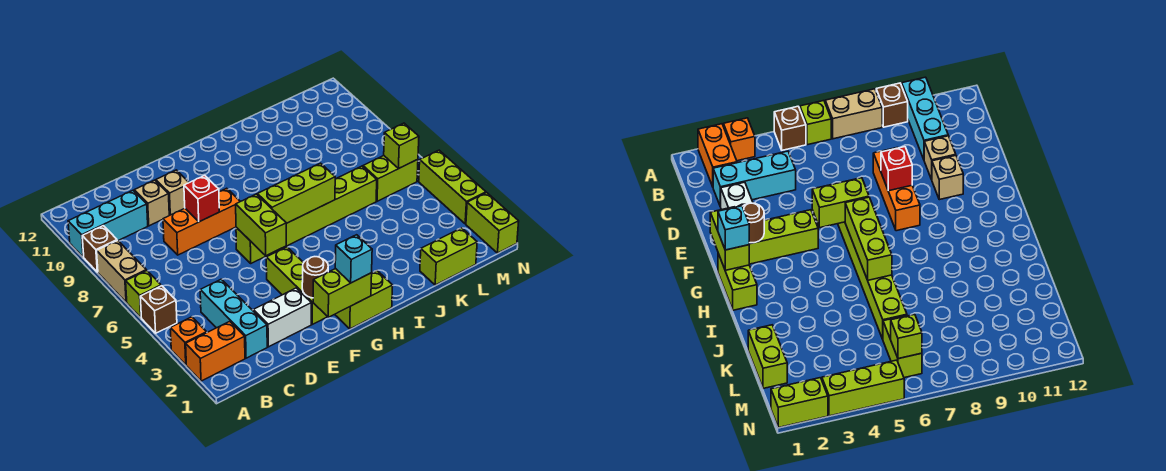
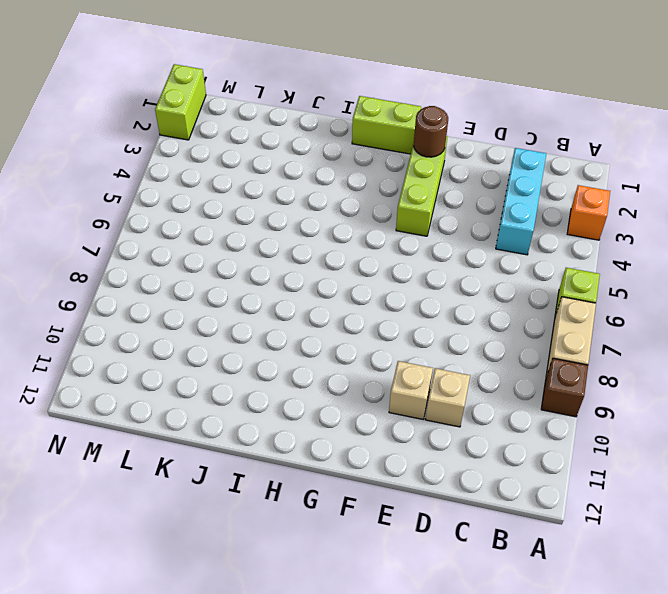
none -> orange 1x2 brick [186,321,245,381]
none -> brown 1x1 brick [140,286,177,333]
none -> cyan 1x3 brick [68,191,148,257]

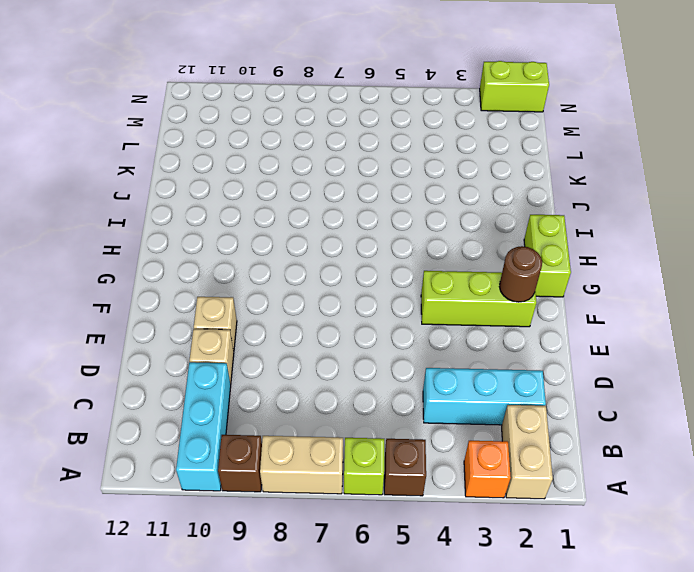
tan 1x2 brick [502,405,553,499] -> orange 1x2 brick [186,321,245,381]
none -> white 1x2 brick [253,288,311,347]
none -> orange 1x3 brick [163,188,240,255]
none -> lime 1x6 brick [236,166,377,263]

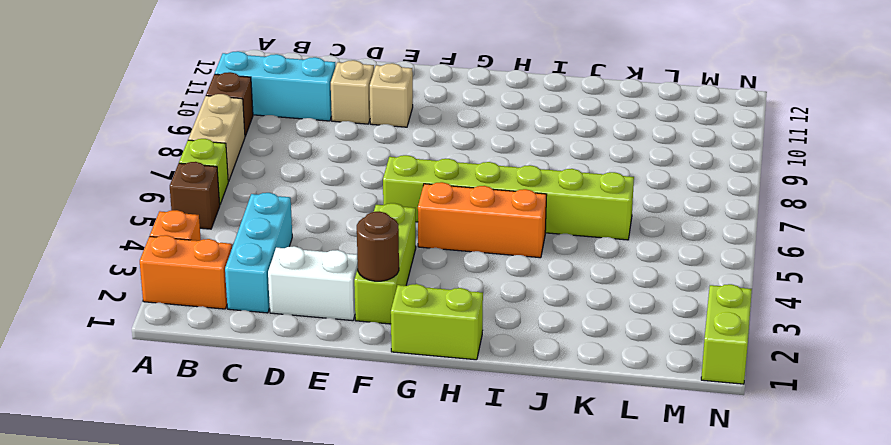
orange 1x3 brick [418,182,547,258] -> orange 1x3 brick moved to [163,188,240,255]
none -> lime 1x2 brick [420,228,477,285]
none -> lime 1x2 brick [363,156,418,201]
none -> lime 1x3 brick [419,150,486,224]

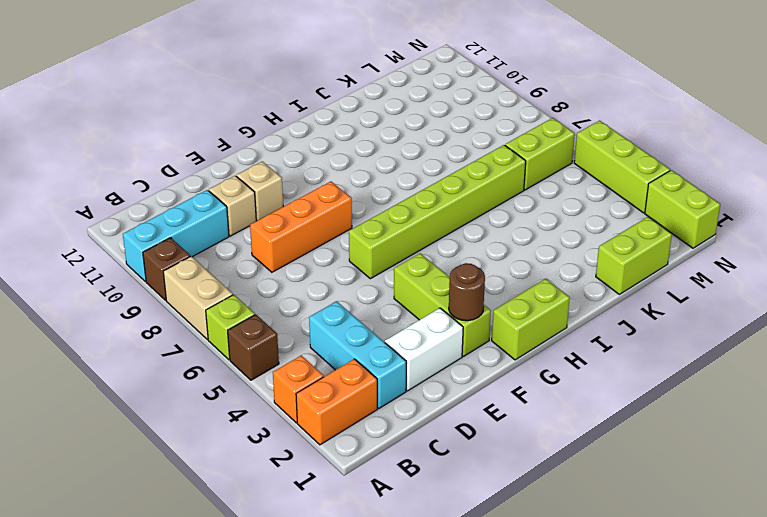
none -> red 1x1 brick [184,175,219,222]
none -> lime 1x2 brick [313,269,372,317]
none -> lime 1x2 brick [236,194,286,256]

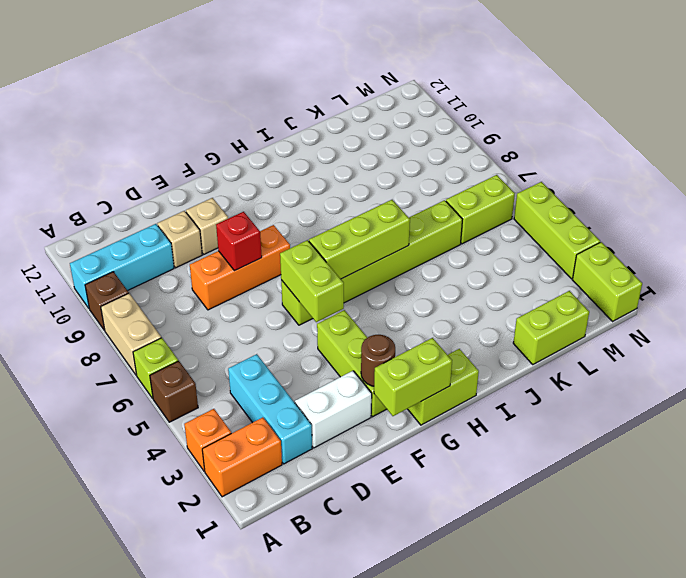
none -> lime 1x1 brick [384,123,419,168]
none -> cyan 1x1 brick [335,235,372,283]

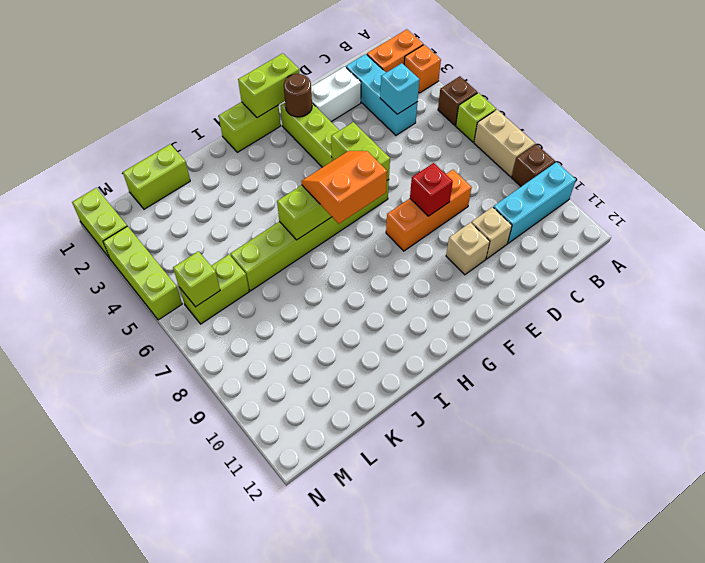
cyan 1x1 brick [380,63,420,114] -> cyan 1x1 brick moved to [335,235,372,283]
orange 2x2 slope [301,151,387,224] -> none

